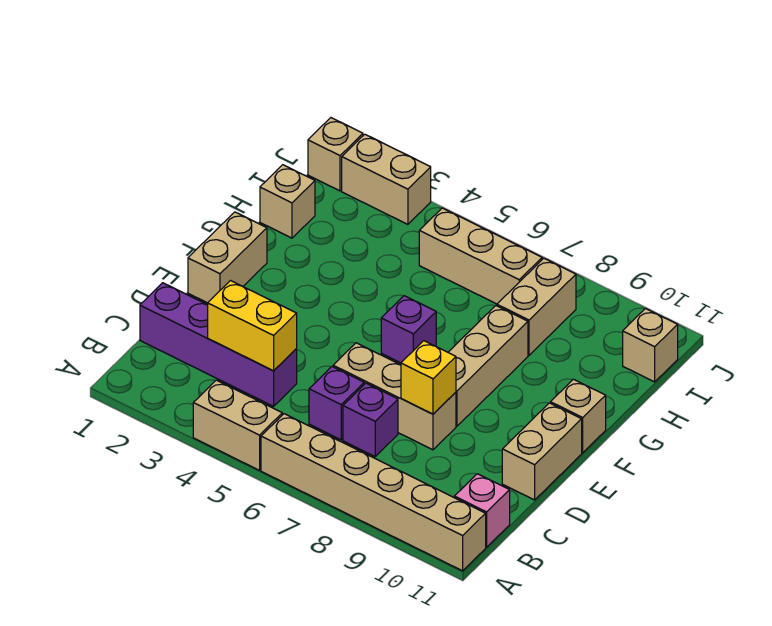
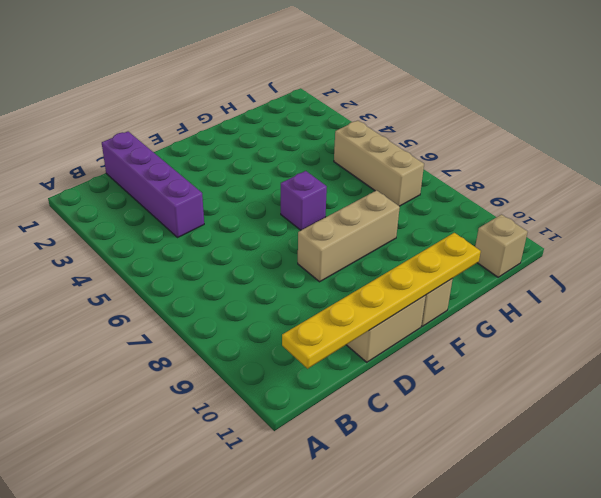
yellow 1x6 plate [282,233,481,369] -> none
none -> tan 1x2 brick [193,380,282,470]
none -> tan 1x6 brick [261,414,486,571]
none -> pink 1x1 brick [454,474,510,547]

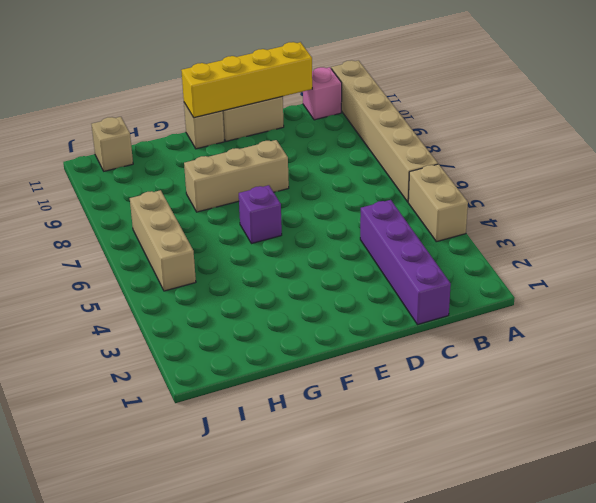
yellow 1x4 brick [181,42,312,118] -> none
none -> purple 1x1 brick [309,367,364,440]
none -> purple 1x1 brick [343,383,398,456]
none -> tan 1x3 brick [333,343,456,450]

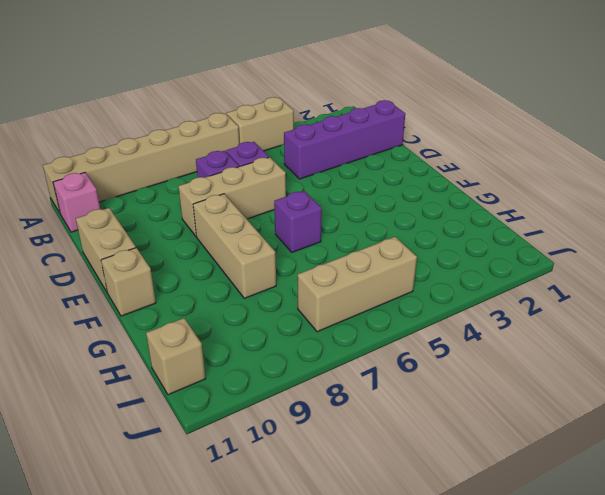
none -> tan 1x2 brick [188,212,267,303]
none -> tan 1x1 brick [260,165,315,238]
none -> tan 1x2 brick [497,258,576,355]

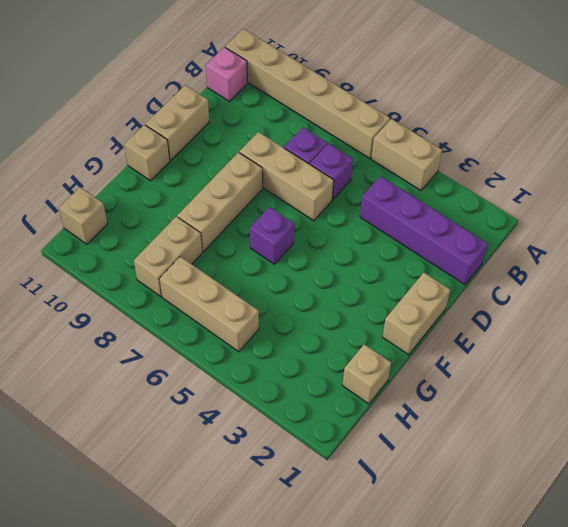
none -> tan 1x1 brick [308,118,363,191]
none -> tan 1x2 brick [342,134,431,224]
none -> yellow 1x2 brick [208,281,297,371]

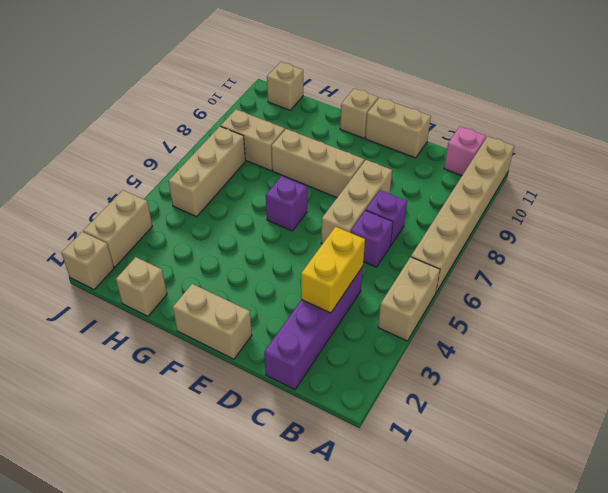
none -> yellow 1x1 brick [401,341,456,414]

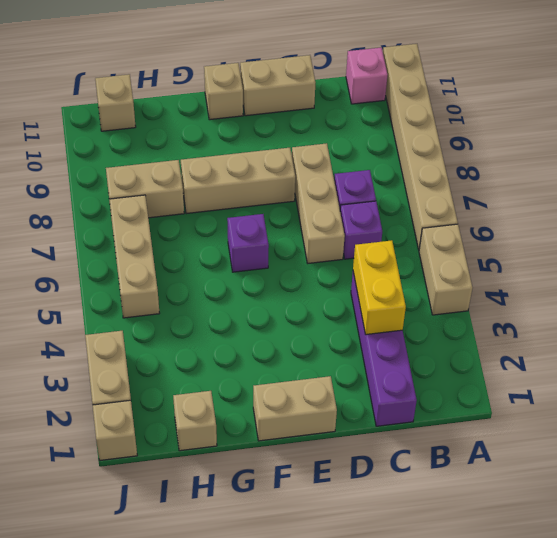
none -> yellow 1x1 brick [401,341,456,414]

